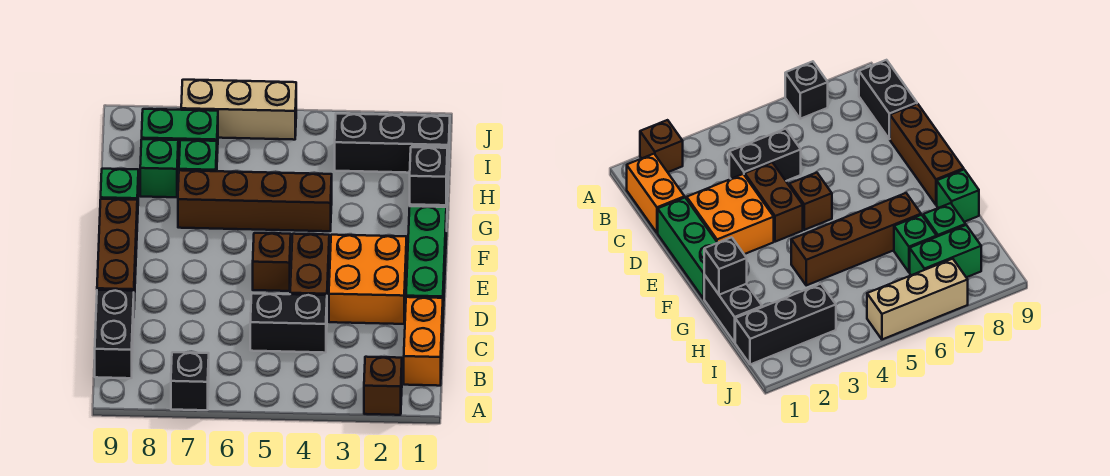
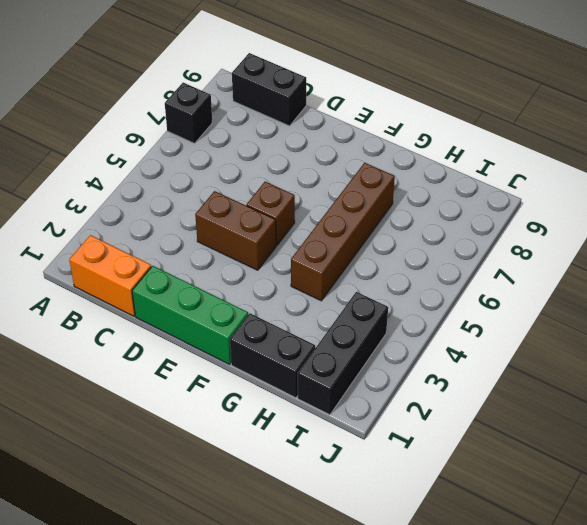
none -> brown 1x1 brick [364,357,402,415]
none -> black 1x2 brick [250,293,327,353]
none -> orange 2x2 brick [329,235,407,324]

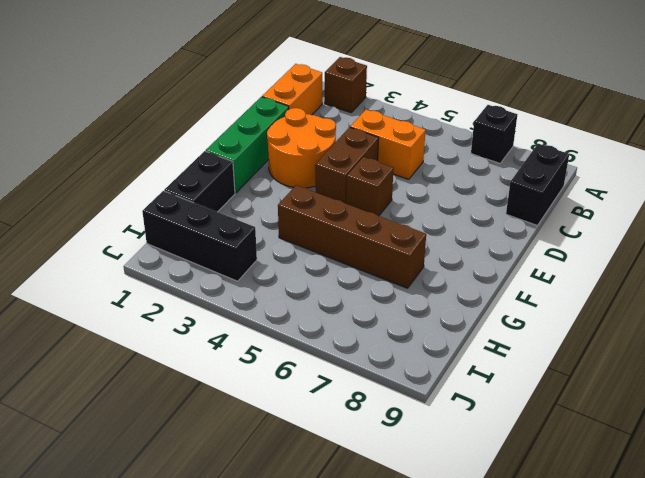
orange 1x2 brick [350,109,426,179] -> black 1x2 brick [250,293,327,353]
orange 2x2 round brick [267,108,336,188] -> orange 2x2 brick [329,235,407,324]
none -> brown 1x3 brick [97,199,137,301]
none -> green 1x1 brick [101,169,138,223]
none -> green 1x1 brick [179,140,217,171]

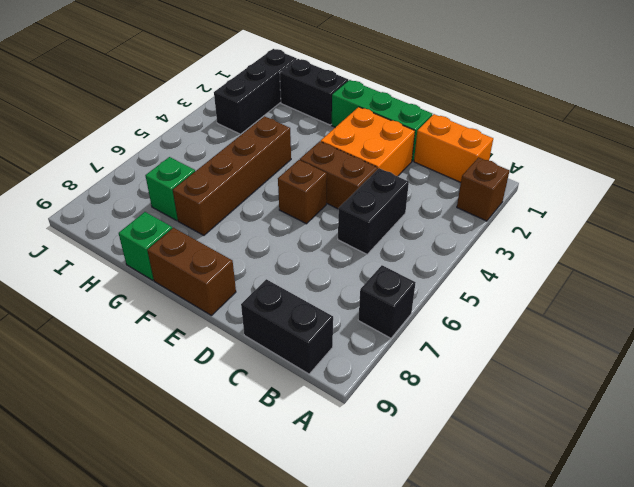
brown 1x2 brick [147,228,236,316] -> brown 1x3 brick [97,199,137,301]
none -> green 1x1 brick [140,139,178,197]
none -> green 1x2 brick [142,109,218,167]
none -> tan 1x3 brick [181,80,296,140]

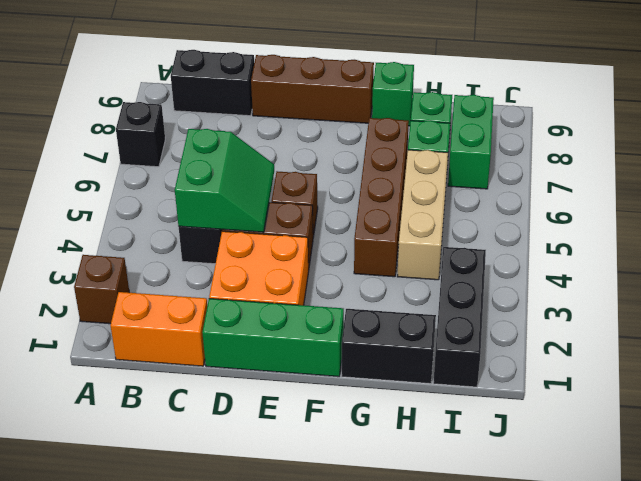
green 2x2 slope [175,129,274,232] -> none
tan 1x3 brick [397,150,448,280] -> tan 1x3 brick moved to [181,80,296,140]
none -> black 1x1 brick [410,147,448,205]

